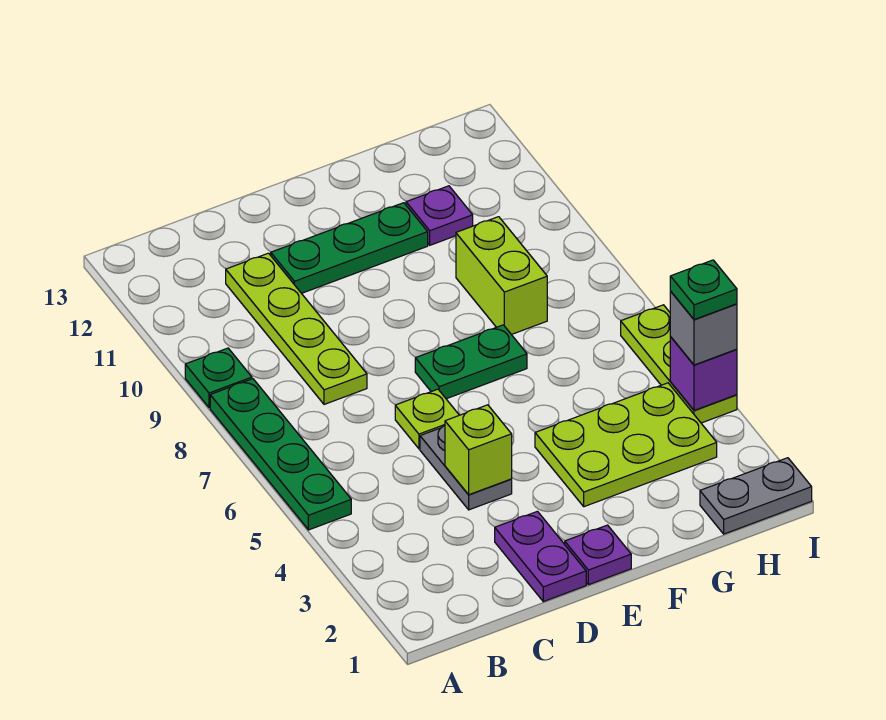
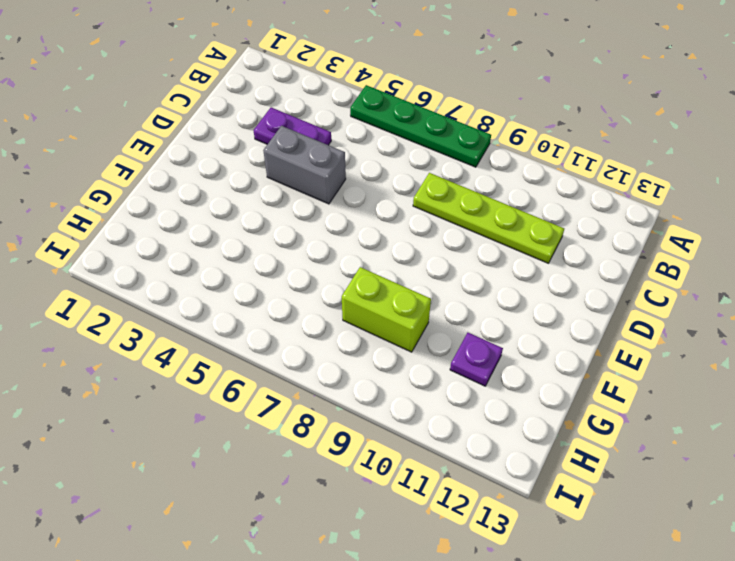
purple 1x2 plate [254,108,331,145] -> purple 1x2 plate moved to [495,511,586,602]
grey 1x2 brick [263,126,346,204] -> grey 1x2 plate [420,426,512,510]
none -> green 1x1 plate [185,348,252,408]
none -> lime 1x1 plate [395,389,459,449]
none -> green 1x3 plate [271,203,428,293]

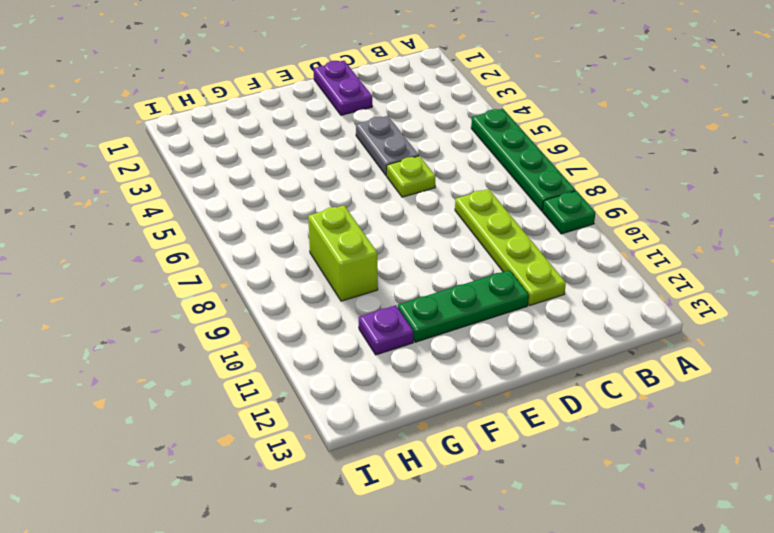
none -> purple 1x1 plate [565,525,631,585]
none -> green 1x2 plate [415,325,527,399]
none -> lime 2x3 plate [535,383,717,507]

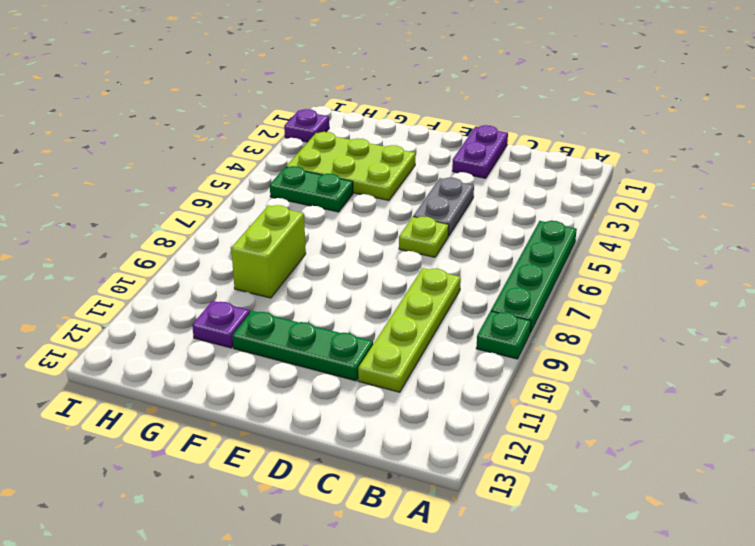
green 1x2 plate [270,166,353,212] -> green 1x2 plate moved to [415,325,527,399]
purple 1x1 plate [284,109,329,142] -> purple 1x1 plate moved to [565,525,631,585]
none -> grey 1x2 plate [700,458,812,534]
none -> lime 1x3 plate [621,305,737,423]
none -> lime 1x1 brick [445,405,512,495]

